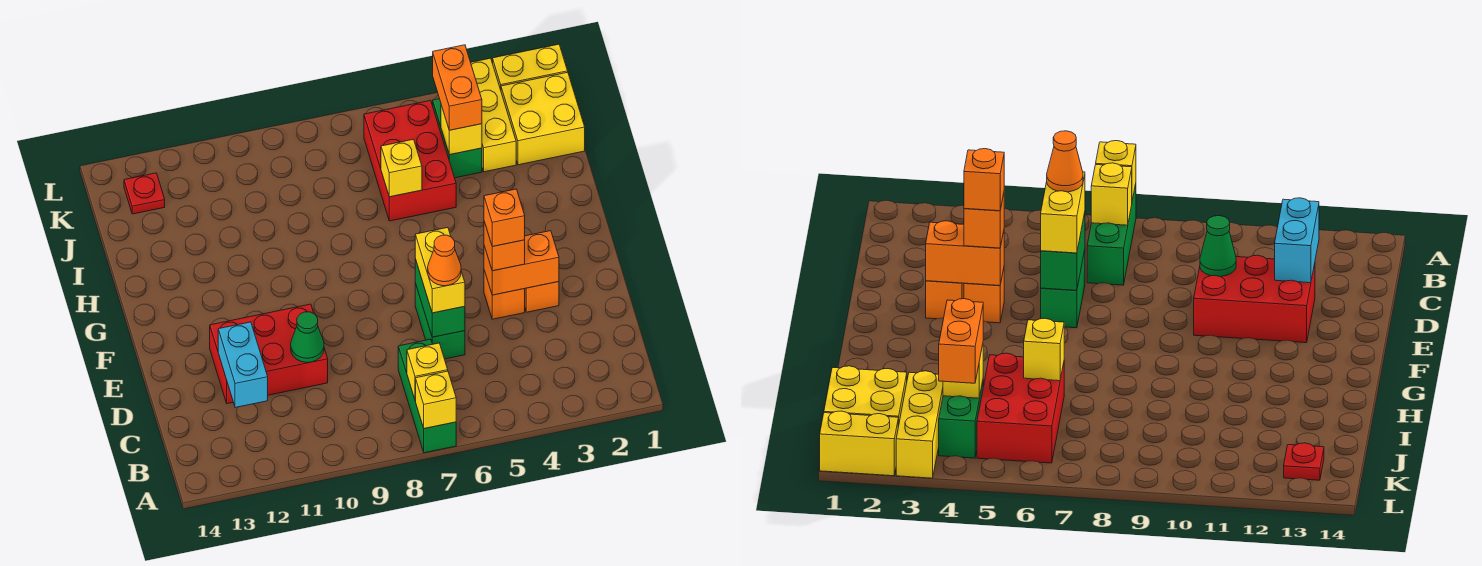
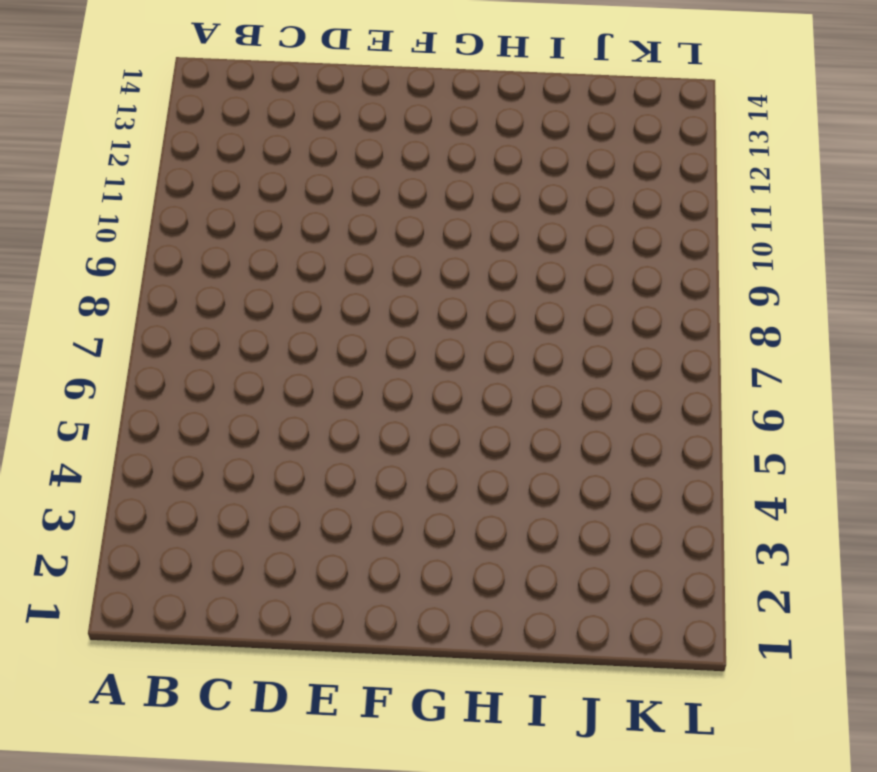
none -> green 1x3 brick [398,339,456,453]
none -> green 1x2 brick [415,283,465,359]
none -> red 2x3 brick [210,304,328,404]

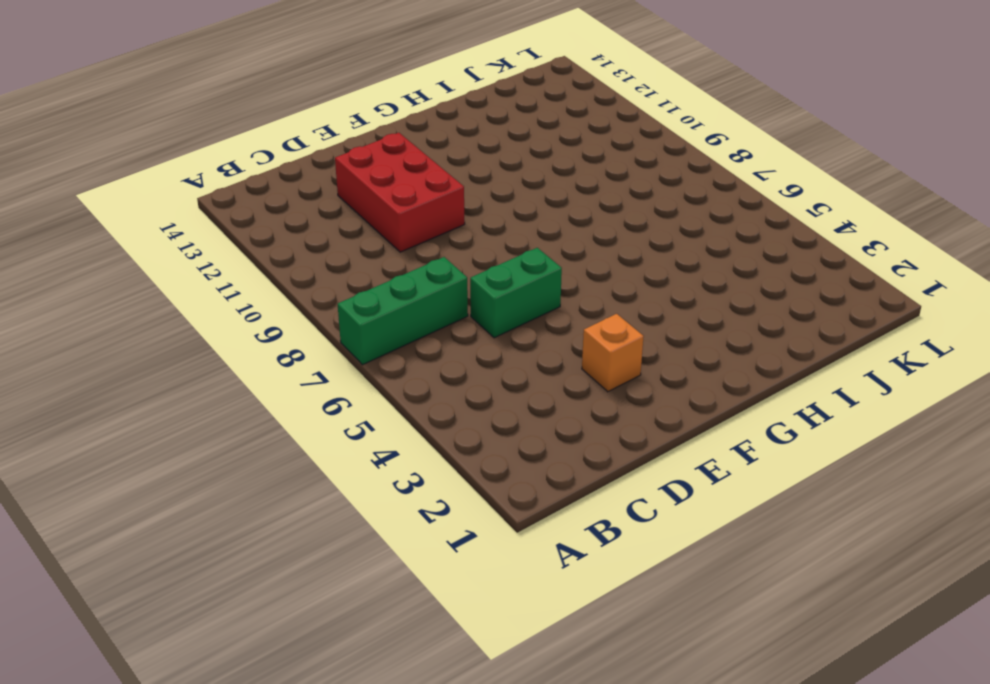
none -> orange 1x1 brick [484,270,525,319]
none -> red 2x3 brick [364,101,456,221]
none -> yellow 2x2 brick [501,72,585,165]

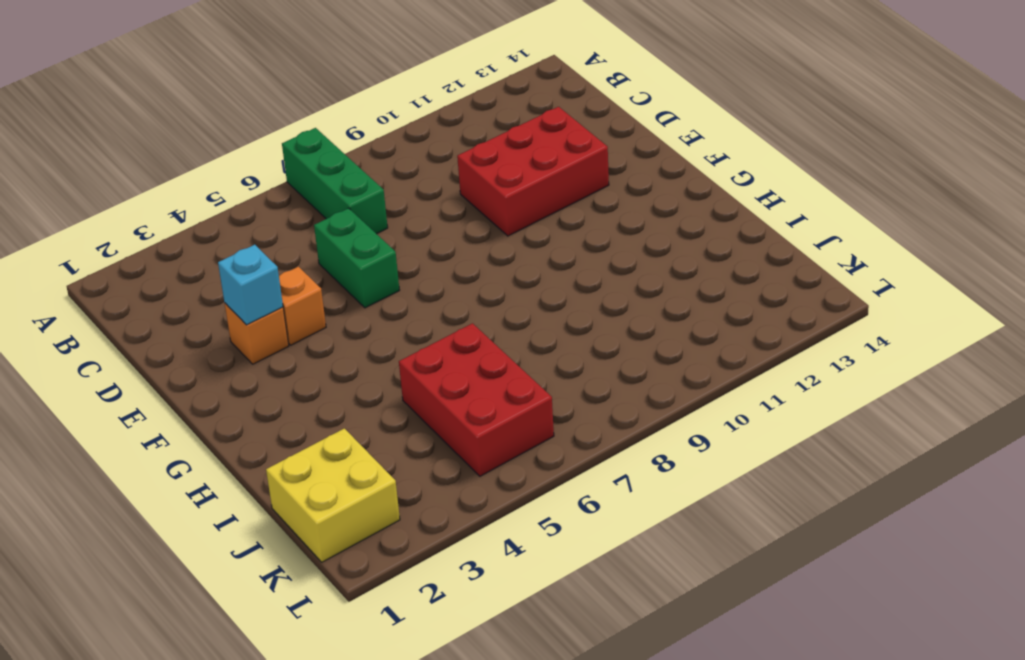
cyan 1x1 brick [218,244,283,325] -> orange 1x2 brick [484,231,559,295]
none -> yellow 1x3 brick [471,58,516,172]
none -> green 1x2 brick [433,99,482,178]
none -> red 1x1 plate [124,173,165,214]

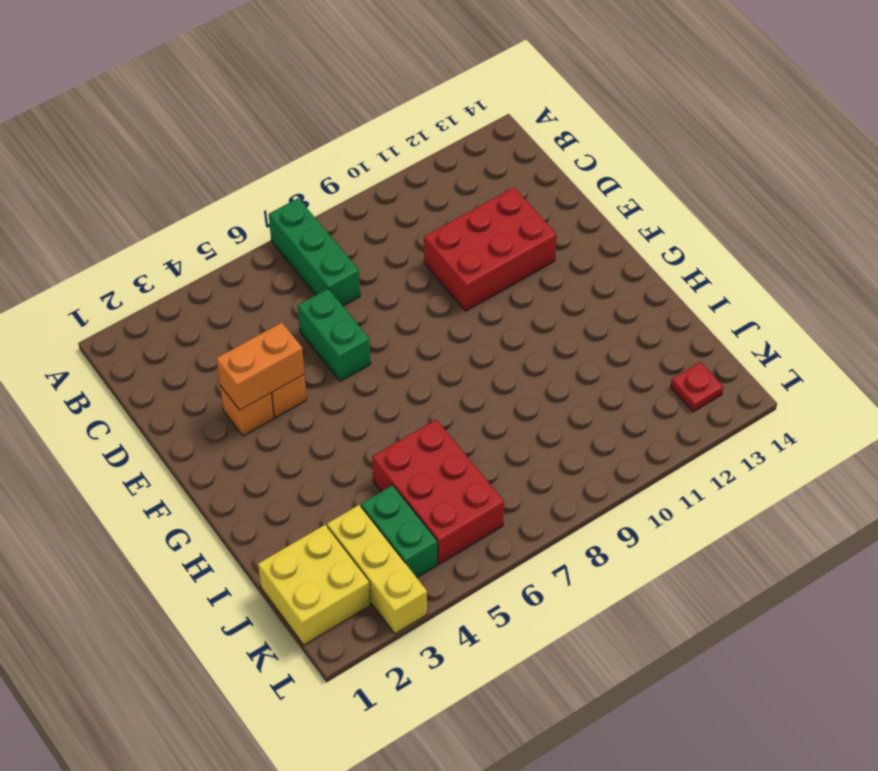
none -> yellow 1x2 brick [493,44,568,90]
none -> yellow 1x1 brick [416,371,456,428]
none -> yellow 1x1 brick [407,343,448,400]

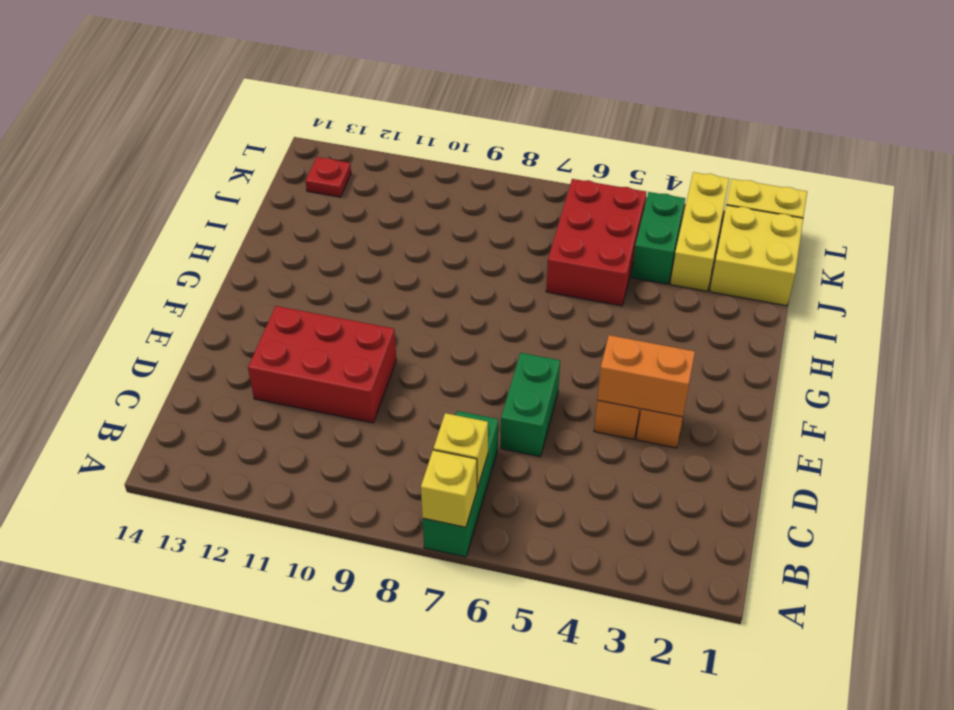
none -> cyan 1x2 brick [218,322,268,408]
none -> green 1x2 brick [415,259,465,337]
none -> green 1x1 cone [291,312,324,362]

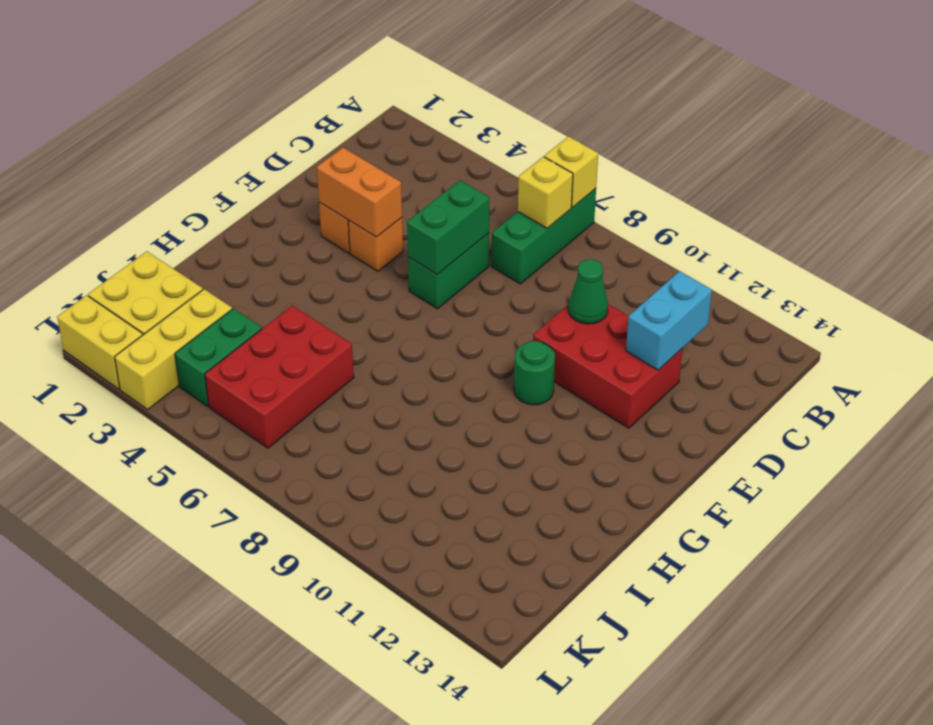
green 1x1 round brick [514,341,555,405] -> none
none -> red 1x1 plate [124,173,165,214]
none -> yellow 1x1 brick [381,139,422,197]
none -> yellow 1x1 brick [441,105,482,155]

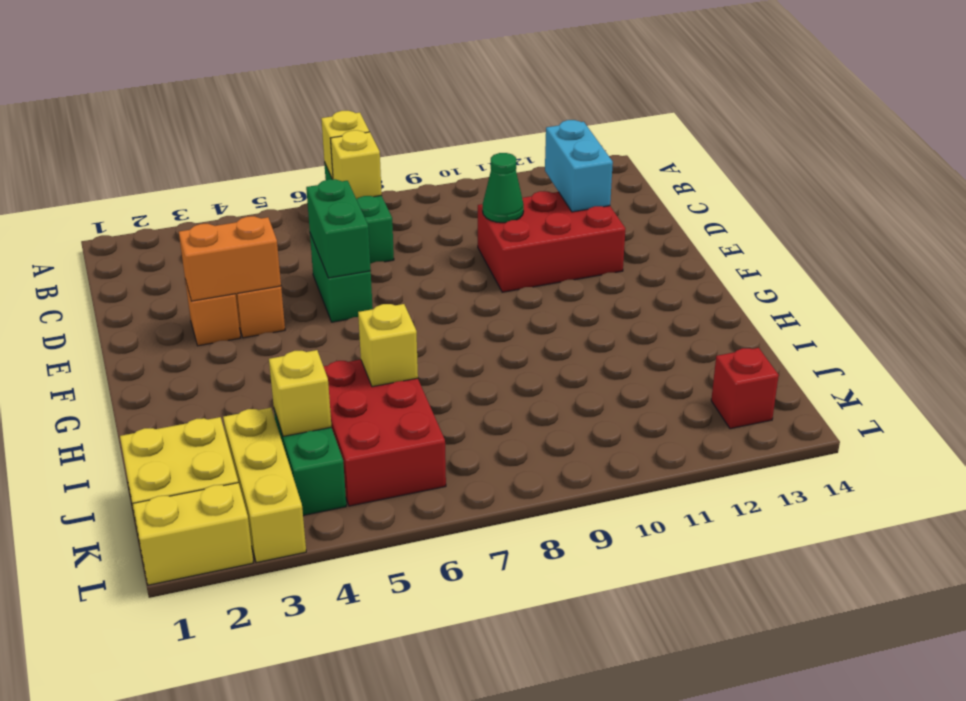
red 1x1 brick [711,348,779,429] -> red 1x1 plate [124,173,165,214]
none -> yellow 1x2 brick [415,228,465,313]
none -> orange 1x1 brick [484,222,525,271]
none -> orange 1x2 brick [433,45,482,130]

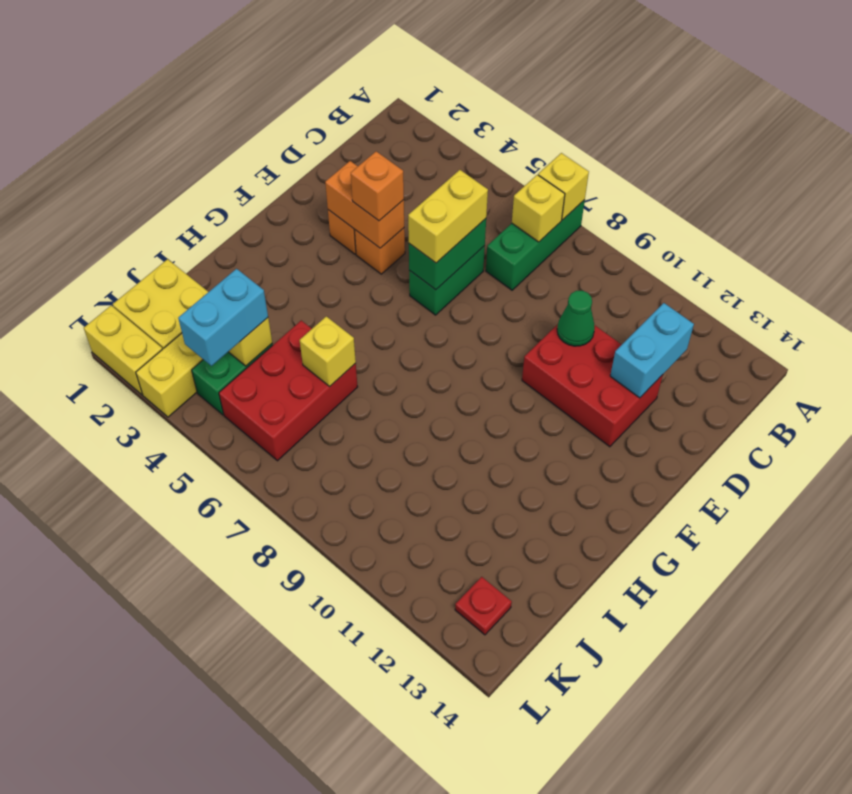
cyan 1x2 brick [178,269,268,366] -> orange 1x2 brick [433,45,482,130]
none -> orange 1x1 cone [428,235,461,286]
none -> orange 1x1 brick [484,189,525,246]

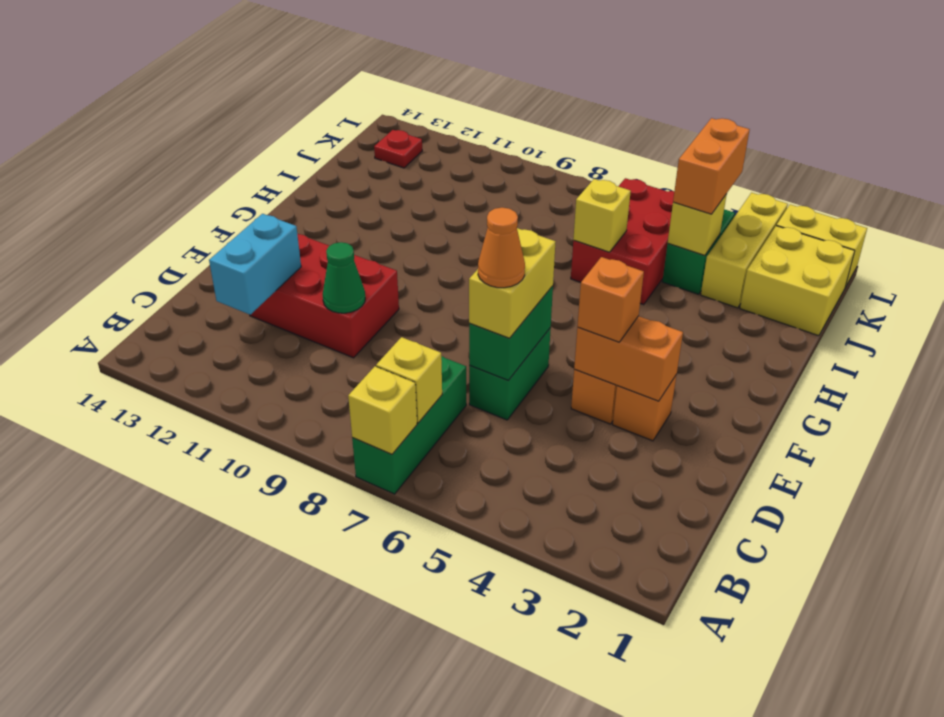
none -> orange 1x1 brick [484,189,525,246]

